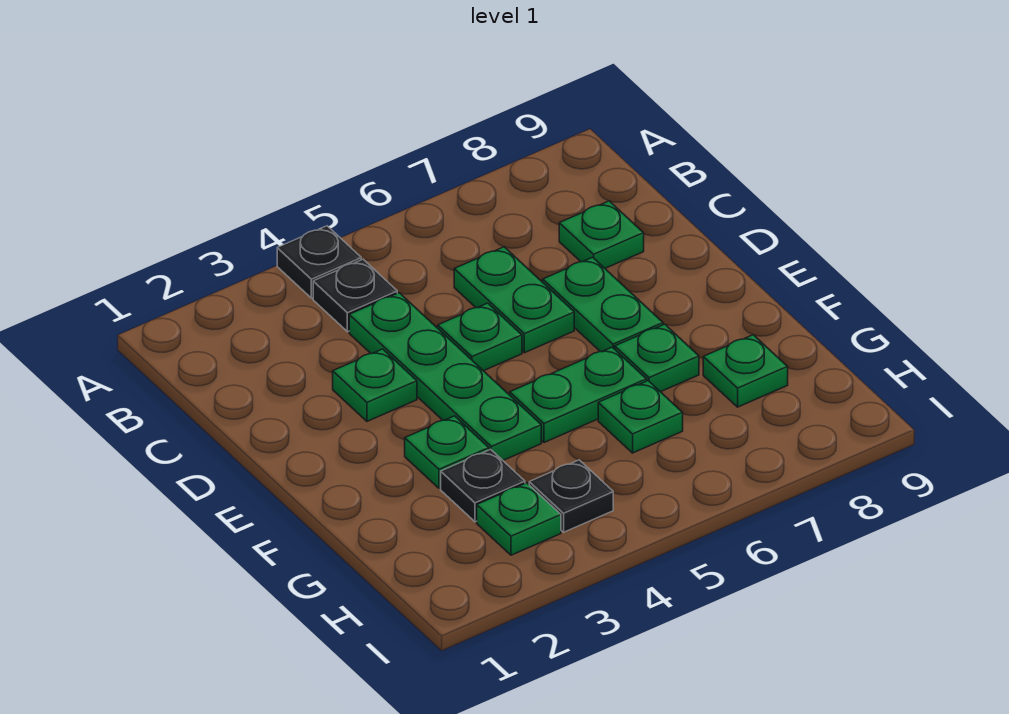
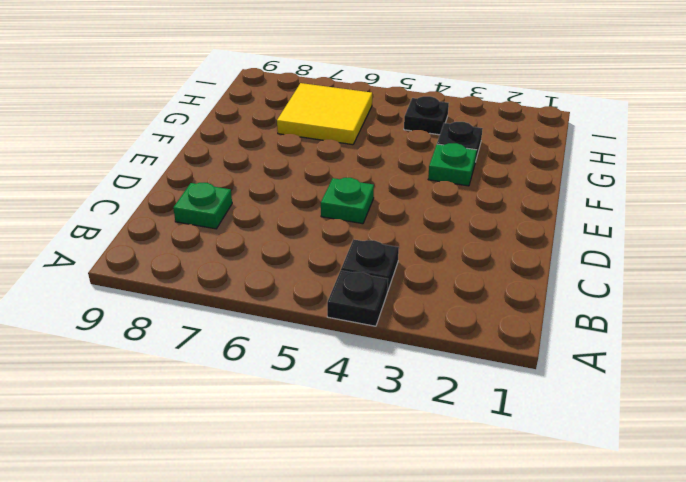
yellow 2x2 tile [277,83,372,145] -> green 1x1 plate [598,381,683,453]
none -> green 1x4 plate [349,293,541,460]
none -> green 1x2 plate [454,247,574,353]
none -> green 1x1 plate [333,349,417,421]

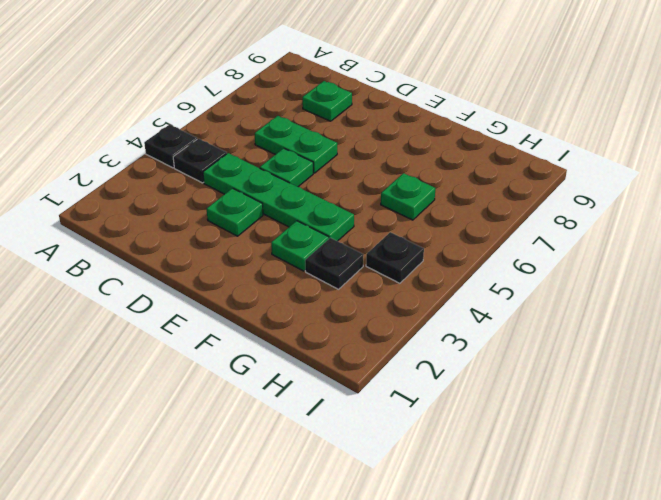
none -> green 1x2 plate [543,257,663,352]
none -> green 1x2 plate [510,347,647,442]
none -> green 1x1 plate [615,324,699,392]

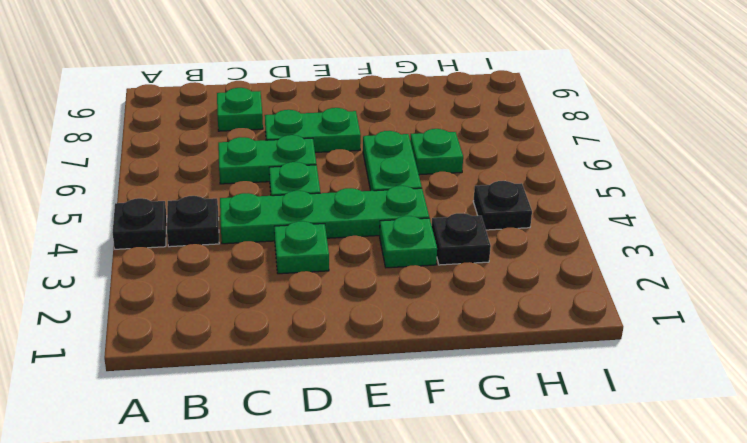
none -> green 1x1 plate [615,324,699,392]
none -> green 1x1 plate [703,335,788,407]
none -> green 1x1 plate [477,483,561,555]

